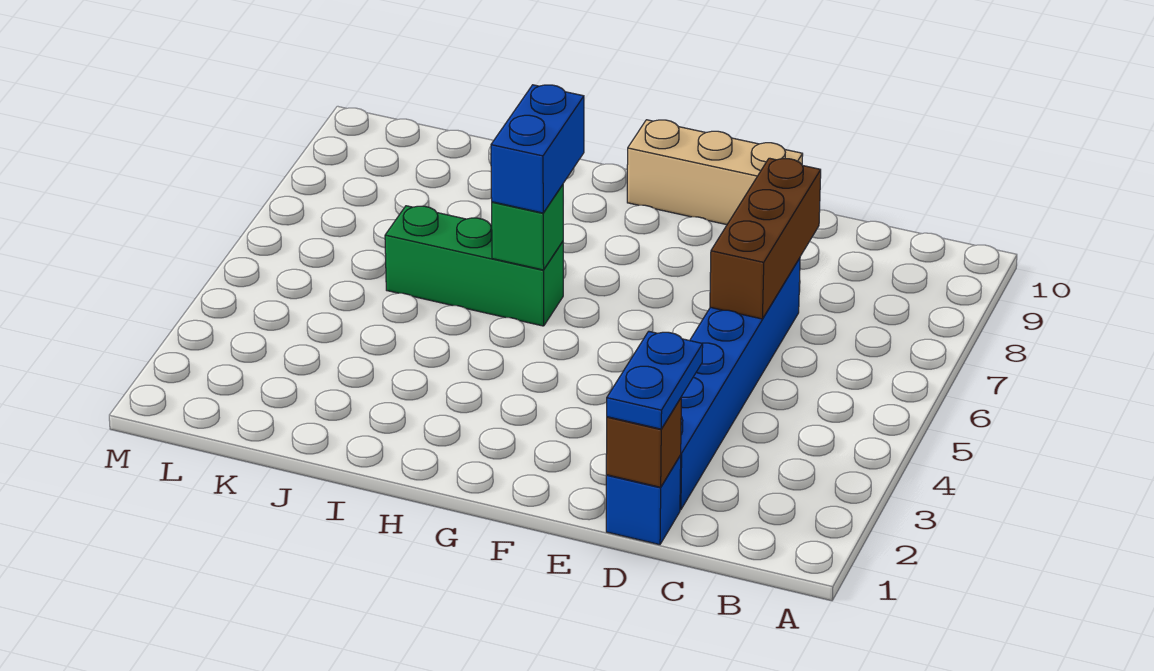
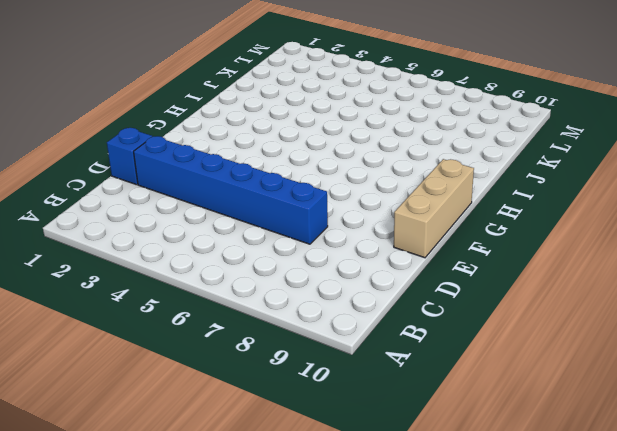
none -> green 1x3 brick [385,206,563,326]
none -> brown 1x1 brick [606,398,681,487]

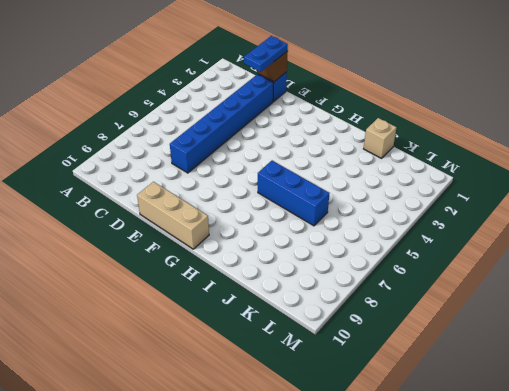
blue 1x3 brick [258,161,329,226] -> green 1x3 brick [385,206,563,326]
tan 1x1 brick [364,118,396,158] -> none
none -> brown 1x3 brick [710,158,821,319]
none -> green 1x1 brick [492,185,563,270]

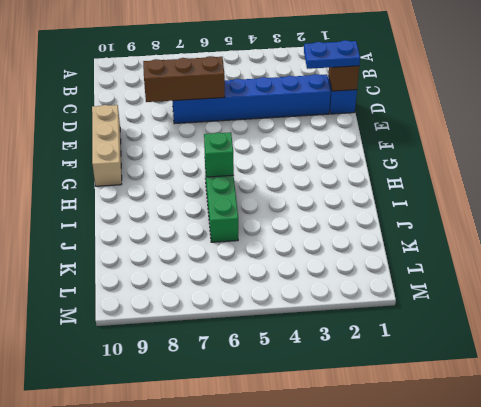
none -> blue 1x2 brick [491,85,584,213]

